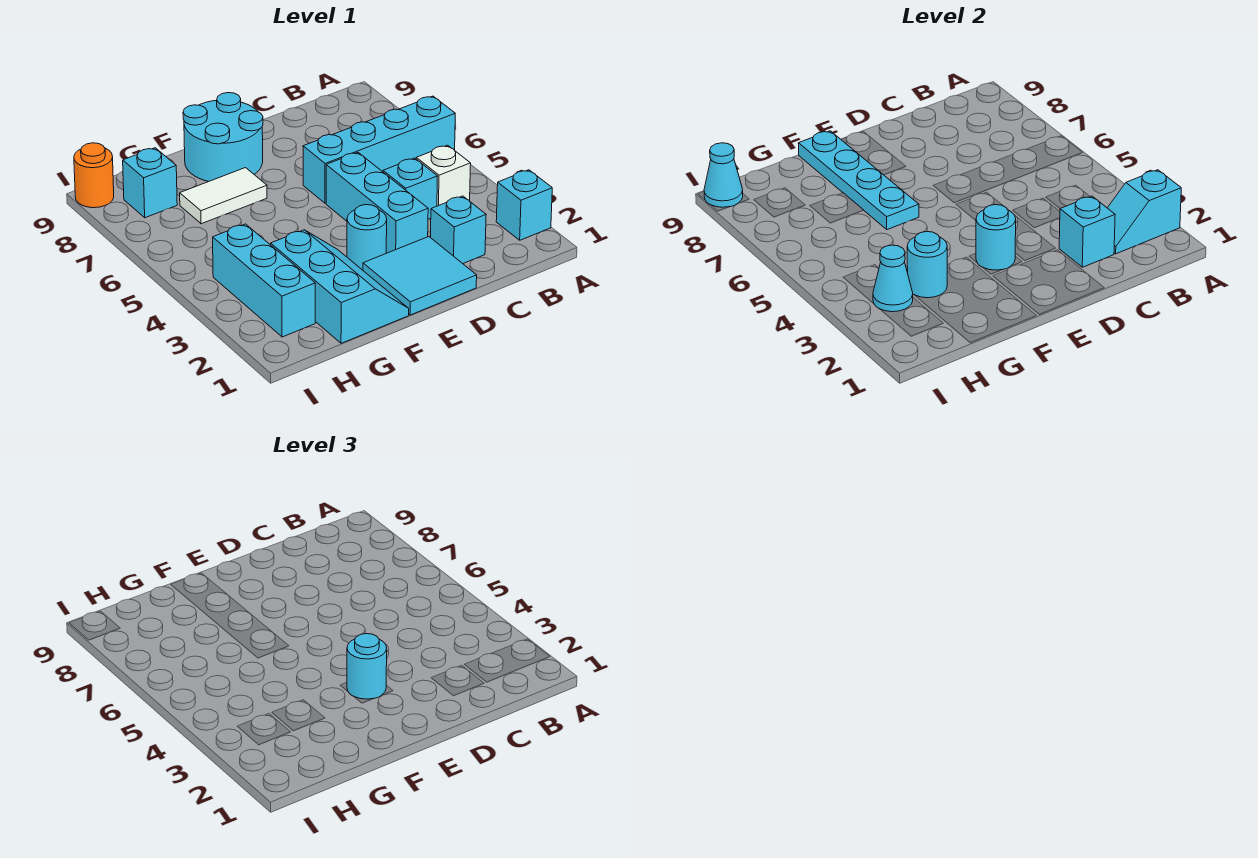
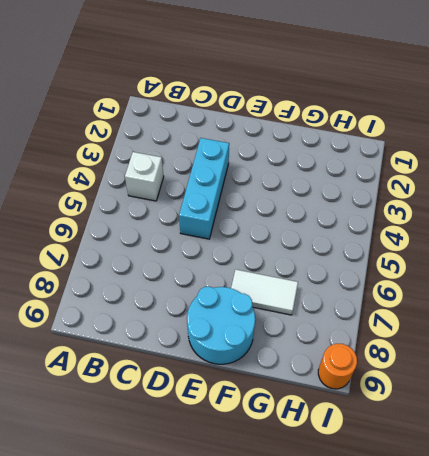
none -> cyan 1x1 brick [496,170,552,240]
none -> cyan 1x4 brick [303,96,455,203]
none -> cyan 1x1 brick [430,196,486,263]

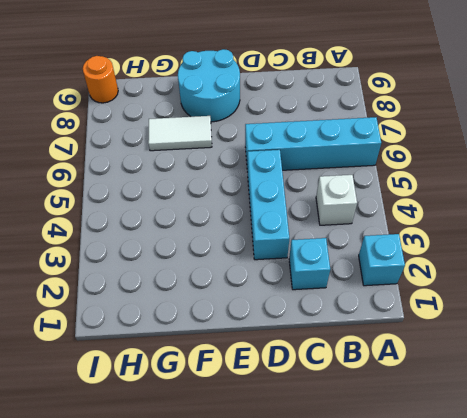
none -> cyan 1x1 brick [383,158,438,219]
none -> cyan 2x2 tile [363,237,477,315]
none -> cyan 1x1 round brick [347,205,387,270]

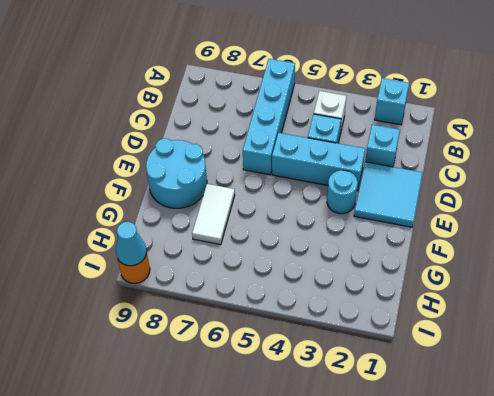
none -> cyan 2x3 slope [271,230,409,343]
none -> cyan 1x3 brick [213,224,315,337]
none -> cyan 1x1 brick [123,148,177,218]

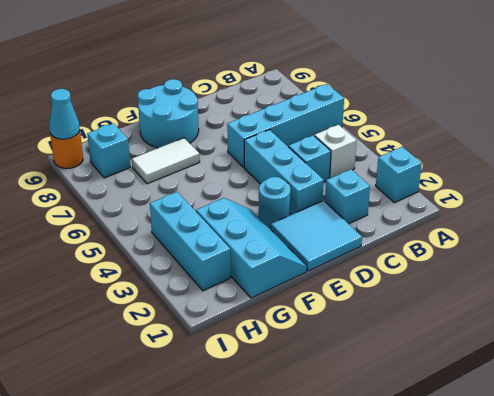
none -> cyan 1x2 slope [1108,170,1181,254]
none -> cyan 1x1 brick [1059,196,1115,267]
none -> cyan 1x1 round brick [976,205,1016,270]

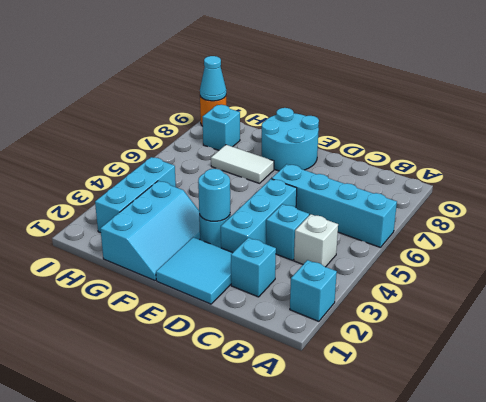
none -> cyan 1x2 slope [1108,170,1181,254]
none -> cyan 1x1 brick [1059,196,1115,267]
none -> cyan 1x4 plate [798,131,919,230]

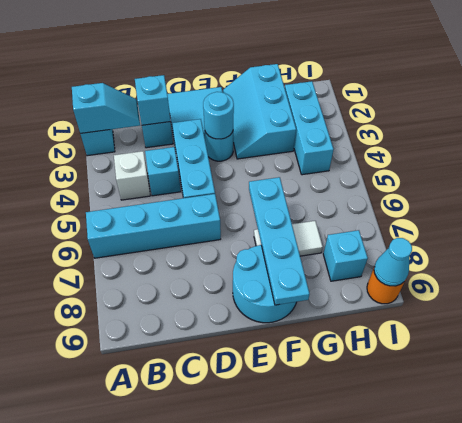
none -> cyan 1x1 round brick [907,232,947,298]
none -> cyan 1x1 cone [873,245,913,312]
none -> cyan 1x1 round brick [347,634,387,699]

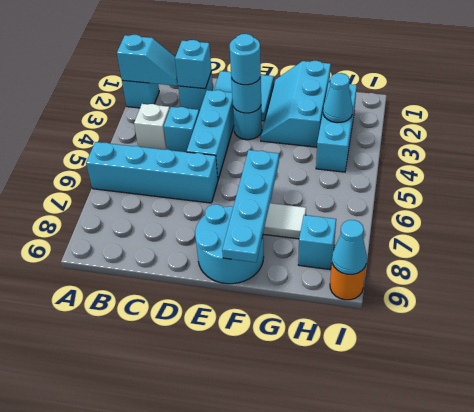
none -> cyan 1x1 round brick [907,232,947,298]

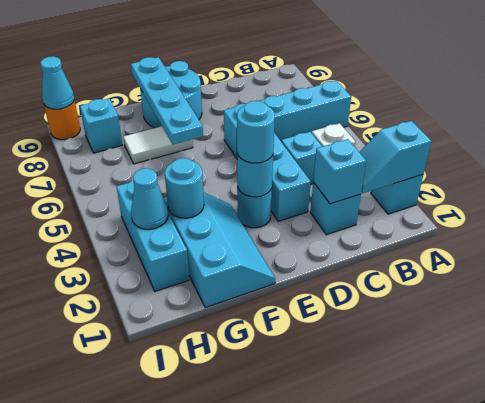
none -> cyan 2x2 tile [363,237,477,315]

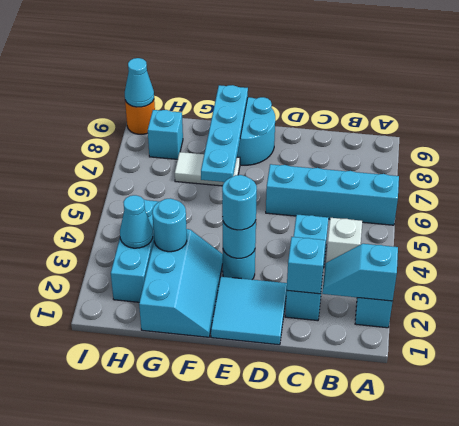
none -> cyan 1x3 brick [326,152,428,253]

